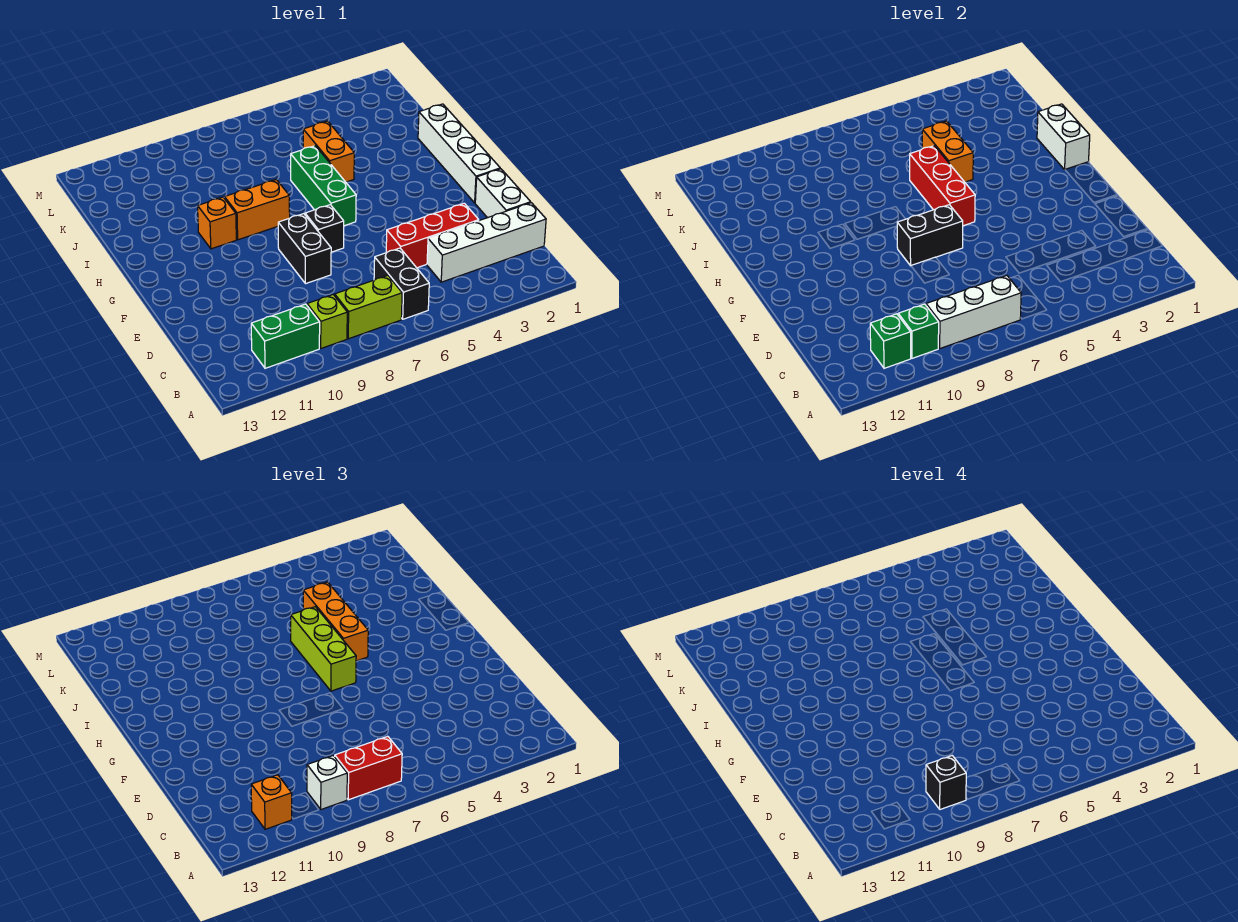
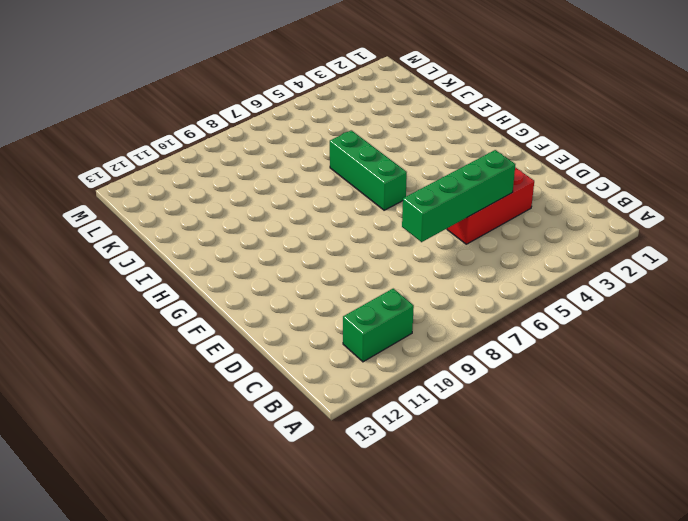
green 1x4 brick [402,150,515,242] -> none
none -> black 1x2 brick [374,248,429,319]
none -> lime 1x2 brick [335,275,402,339]
none -> lime 1x1 brick [307,295,347,348]

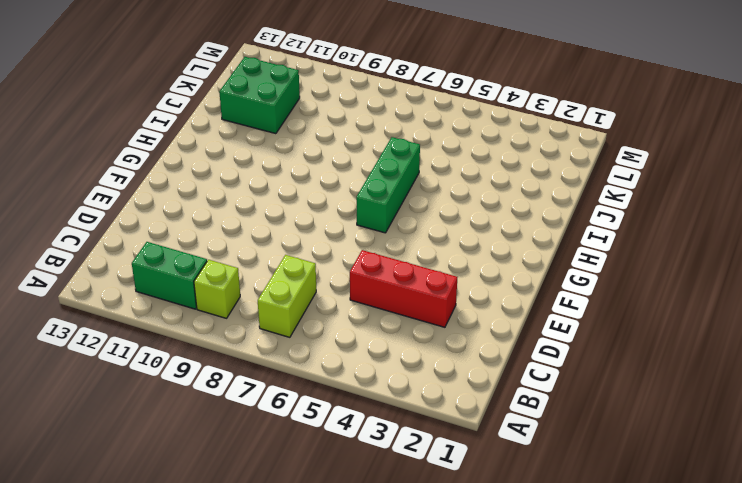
lime 1x2 brick [258,255,316,337] -> lime 1x2 brick turned to [335,275,402,339]
green 2x2 brick [219,57,300,134] -> none
none -> black 1x2 brick [374,248,429,319]
none -> white 1x4 brick [427,203,546,282]
none -> white 1x2 brick [475,169,531,218]

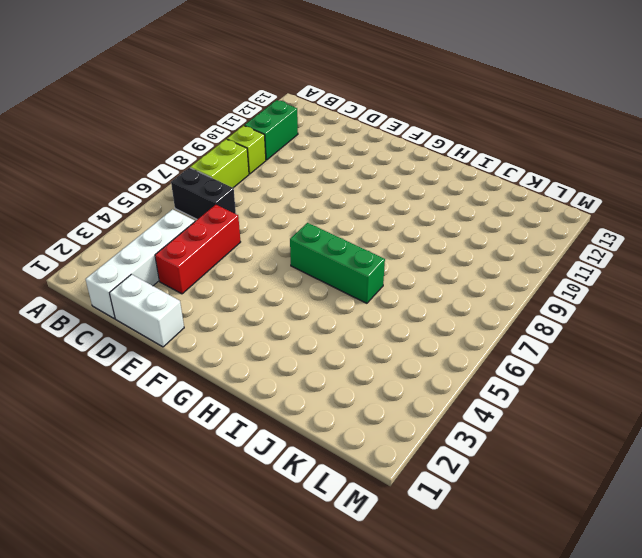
none -> black 1x2 brick [278,214,331,284]
none -> white 1x4 brick [418,104,500,203]
none -> black 1x1 brick [305,205,344,252]

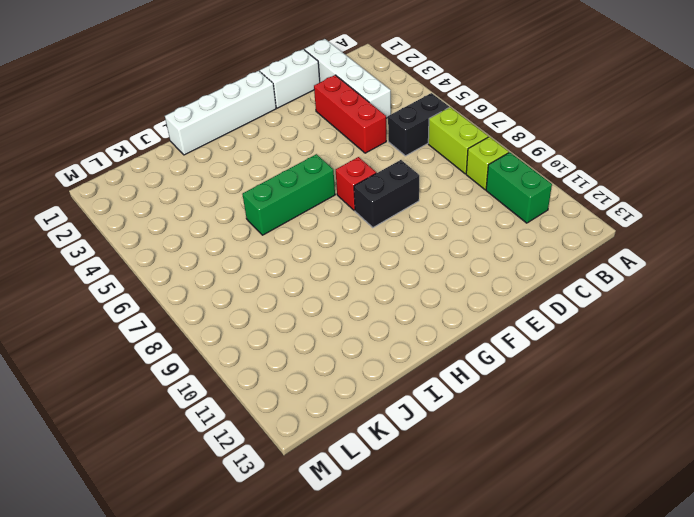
red 1x1 brick [336,157,376,211] -> black 1x1 brick [305,205,344,252]
none -> orange 1x2 brick [225,180,290,240]
none -> orange 1x1 brick [198,197,236,249]
none -> orange 1x2 brick [303,121,354,182]

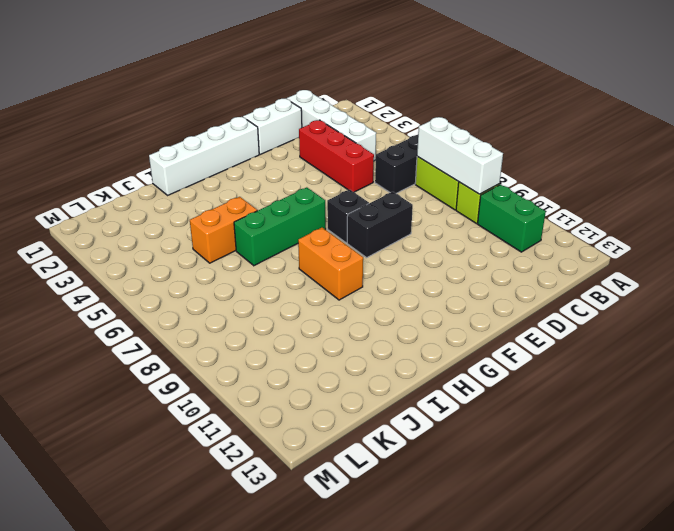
none -> orange 1x1 brick [198,197,236,249]
none -> green 1x1 brick [898,304,939,358]
none -> green 1x1 brick [870,314,911,368]

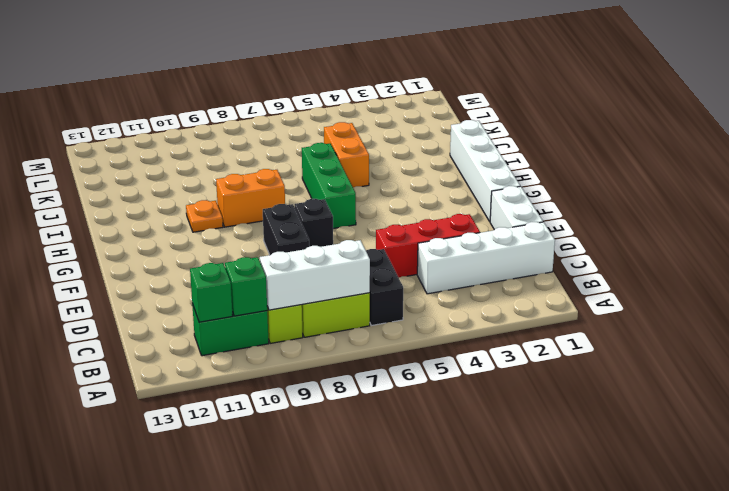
orange 1x1 plate [186,200,223,232] -> orange 1x1 brick [198,197,236,249]
none -> black 1x2 brick [897,205,963,266]
none -> red 1x3 brick [910,146,975,226]
none -> white 1x2 brick [1037,104,1090,169]

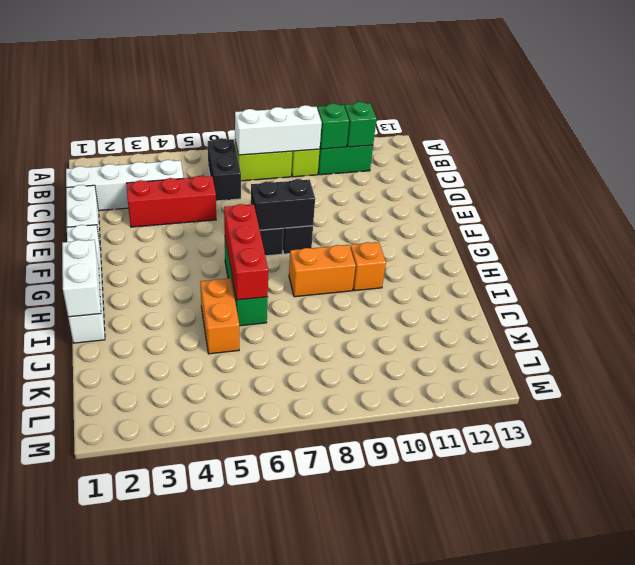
none -> orange 1x2 brick [922,121,973,182]
none -> red 1x2 brick [335,736,402,800]
none -> white 1x1 brick [307,756,347,809]

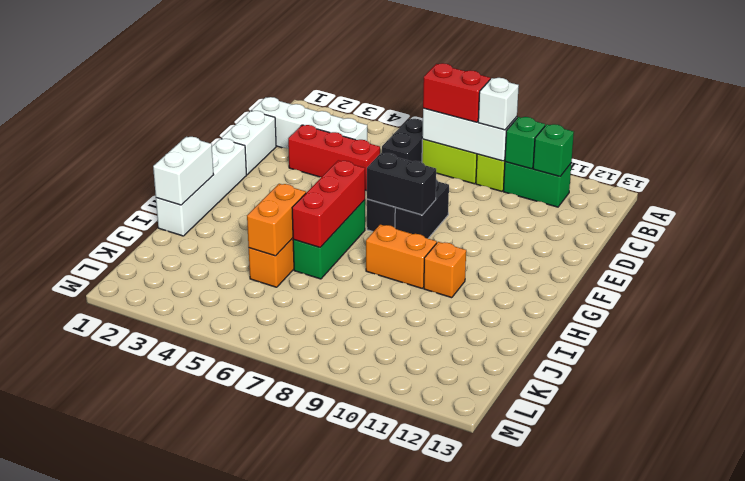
none -> orange 1x1 brick [251,775,292,829]
none -> lime 1x3 brick [291,607,356,691]
none -> orange 1x3 brick [303,582,368,661]

